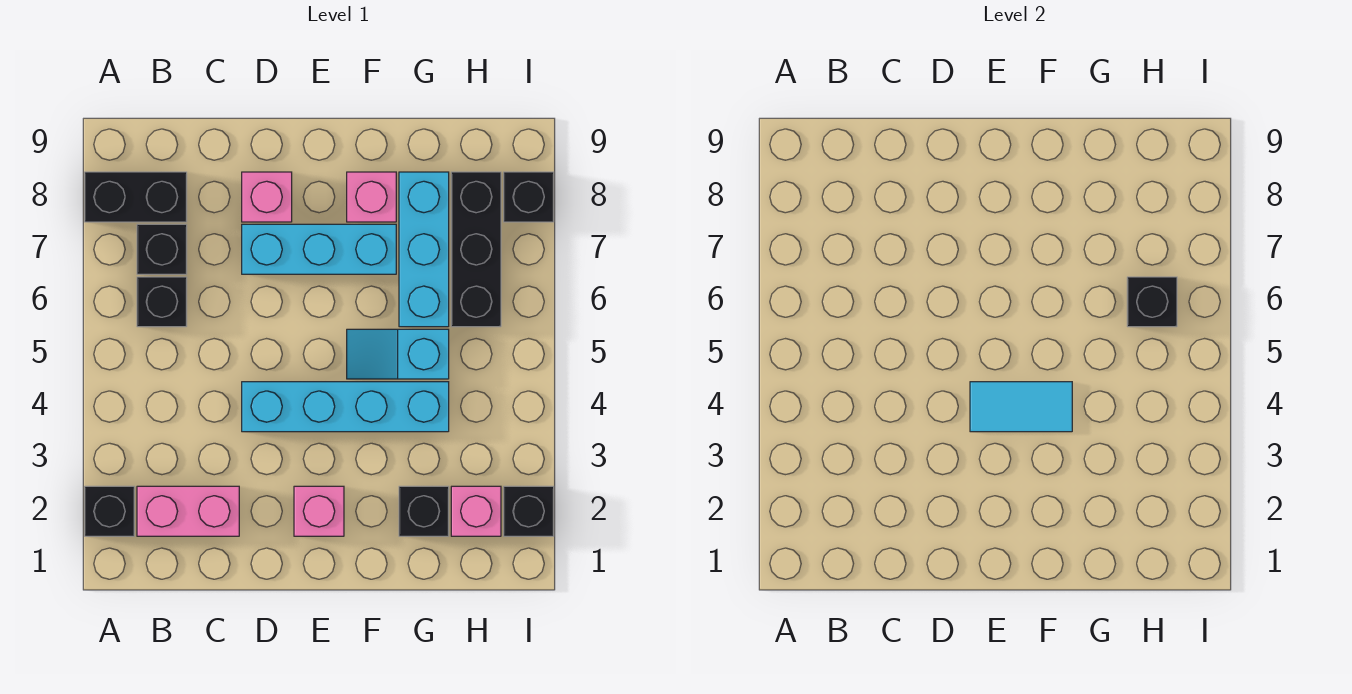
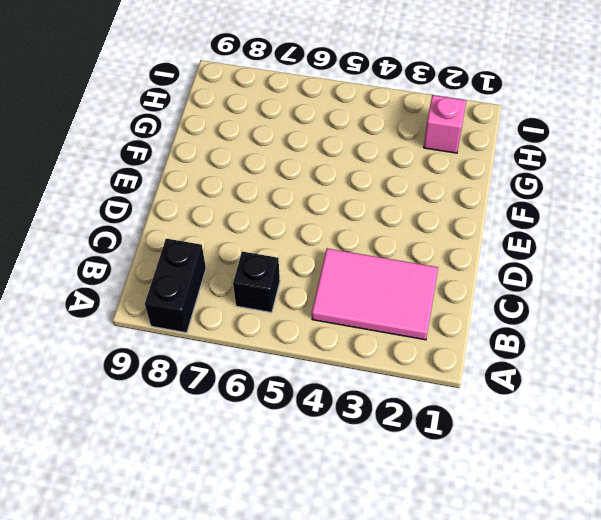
pink 2x3 tile [312,248,438,340] -> pink 1x2 brick [137,486,239,536]
none -> black 1x1 brick [85,486,134,536]
none -> black 1x1 brick [137,224,187,274]
none -> cyan 1x4 brick [242,382,449,432]

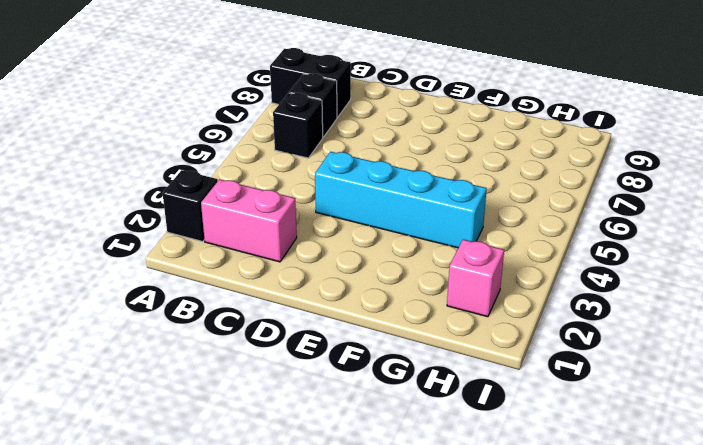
none -> cyan 1x3 brick [242,224,396,274]
none -> pink 1x1 brick [242,172,292,222]
none -> pink 1x1 brick [294,486,344,536]

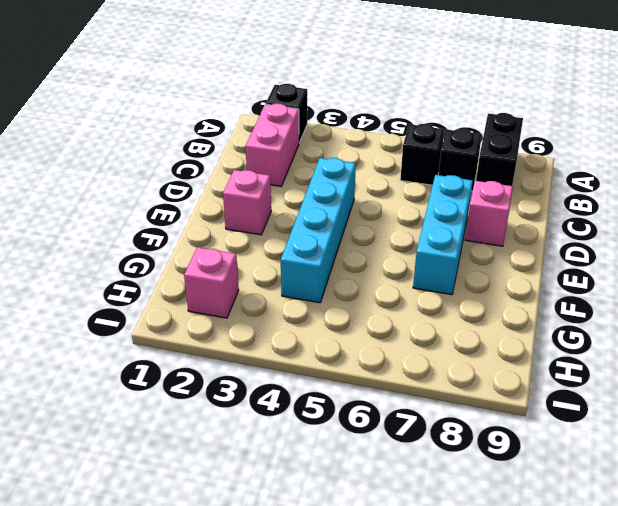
none -> cyan 1x2 slope [347,329,449,379]
none -> pink 1x1 brick [347,172,396,222]
none -> black 1x1 brick [399,486,449,536]

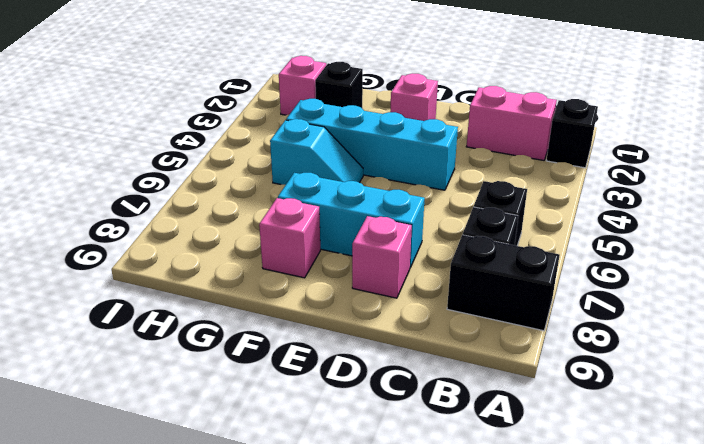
none -> cyan 1x3 brick [399,172,449,327]
none -> black 1x3 brick [451,172,501,327]
none -> black 1x1 brick [504,486,554,536]

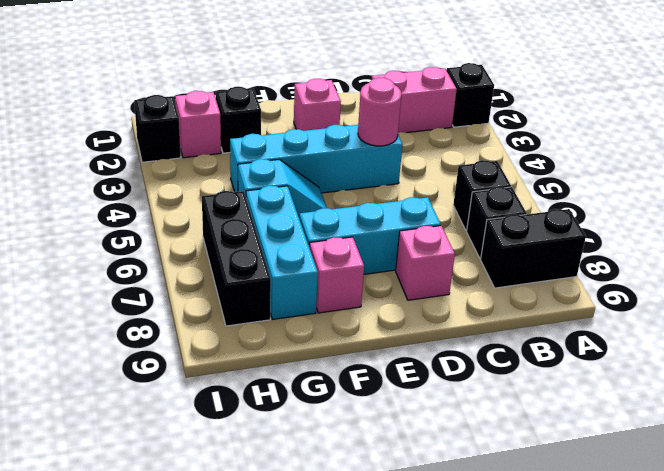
pink 1x1 round brick [358,78,402,146] -> none
none -> black 1x1 brick [504,172,554,222]
none -> cyan 1x2 tile [970,382,1072,432]
none -> black 1x1 brick [1127,277,1177,327]

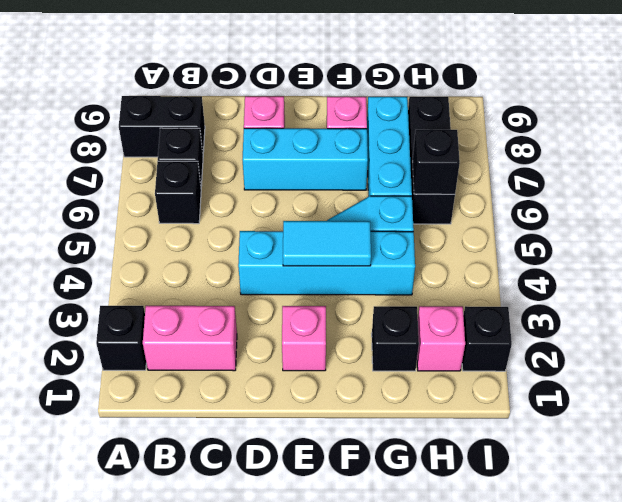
none -> black 1x1 brick [504,172,554,222]

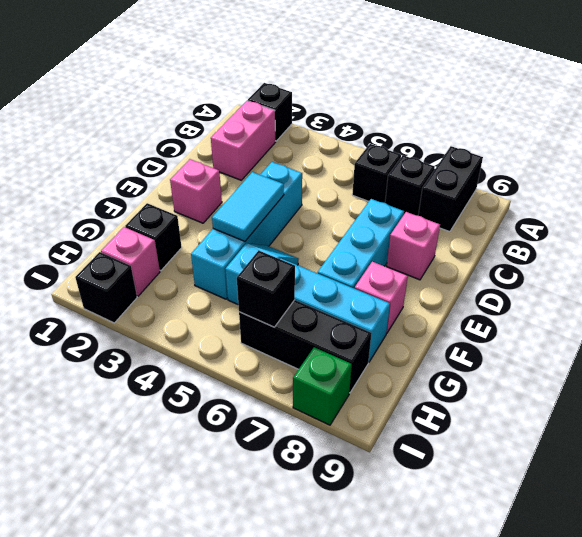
green 1x1 brick [293,347,352,425] -> black 1x1 brick [504,172,554,222]

